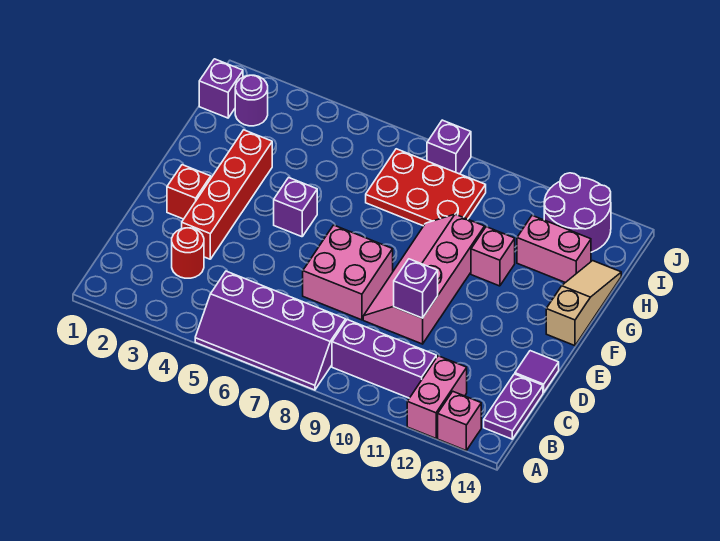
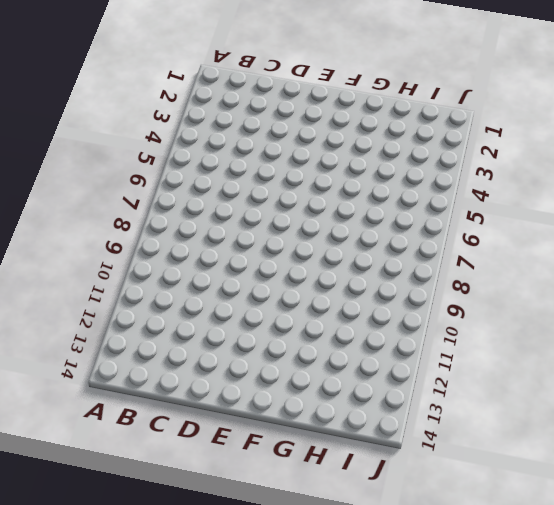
none -> purple 2x4 slope [195,271,346,390]
none -> pink 1x2 brick [407,356,467,438]
none -> pink 1x1 brick [438,391,481,450]

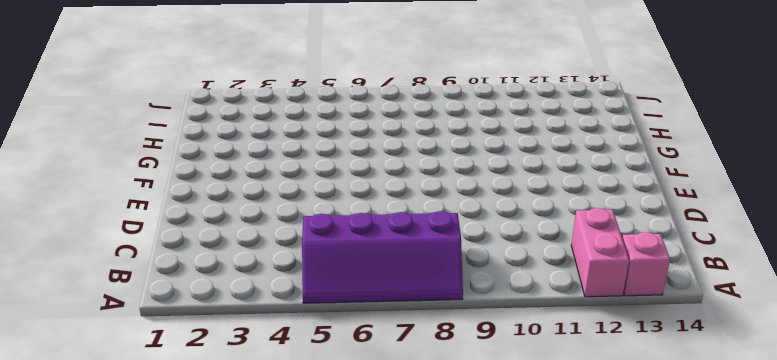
none -> purple 1x3 brick [332,320,436,398]
none -> purple 1x2 plate [484,374,543,439]
none -> red 1x1 round brick [172,228,204,278]

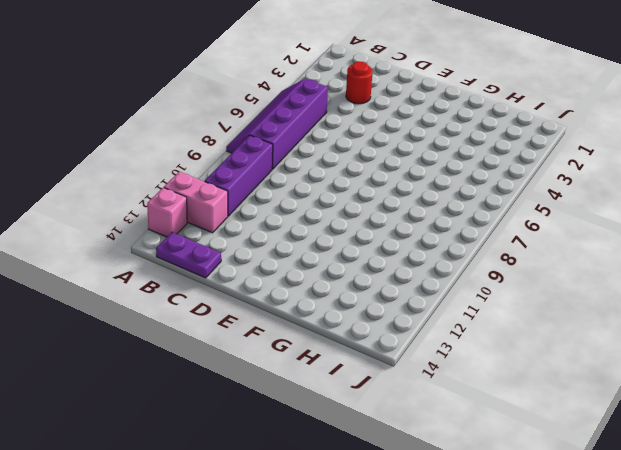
none -> red 1x4 brick [182,130,272,259]
none -> pink 2x2 brick [303,225,393,320]
none -> pink 2x4 slope [363,214,485,344]

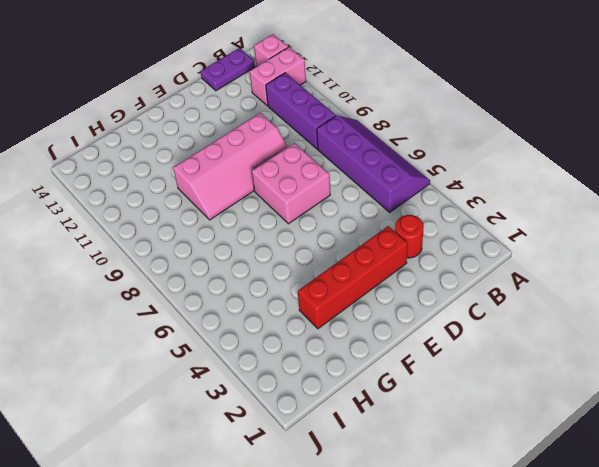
none -> purple 1x1 tile [515,351,559,392]
none -> red 1x1 brick [167,165,211,219]
none -> purple 1x1 brick [274,178,317,237]

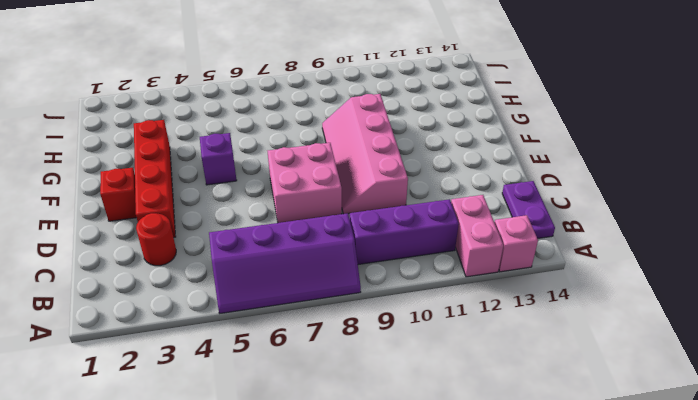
none -> purple 1x1 tile [515,351,559,392]
none -> tan 1x3 slope [546,261,621,346]
none -> pink 1x1 brick [471,227,515,286]

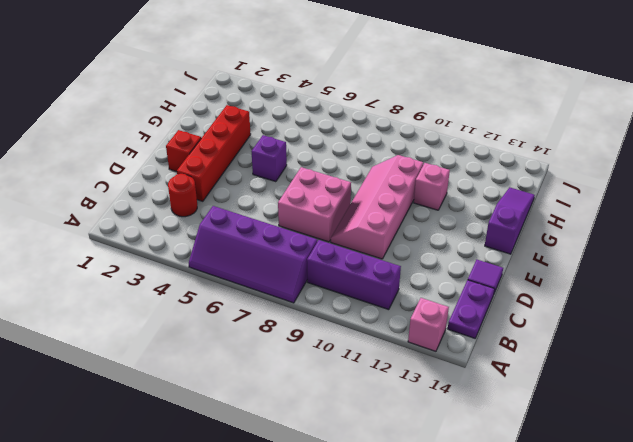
purple 1x3 slope [485,187,535,254] -> tan 1x3 slope [546,261,621,346]
none -> pink 1x2 brick [407,356,467,438]
none -> red 2x3 plate [366,149,486,226]
none -> pink 1x2 brick [517,216,591,283]

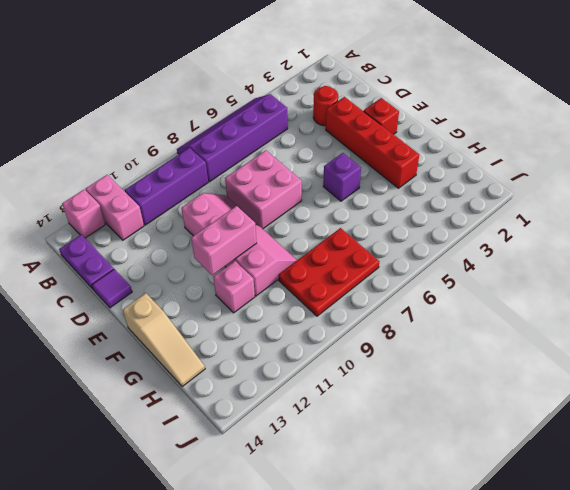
pink 1x2 brick [191,206,257,275] -> pink 1x2 brick moved to [517,216,591,283]
none -> purple 1x1 brick [199,59,243,118]
none -> purple 1x1 round brick [235,75,268,126]
none -> purple 2x2 round brick [544,173,611,252]

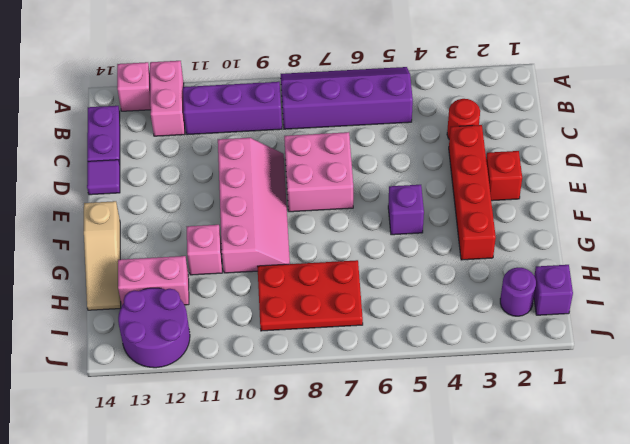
none -> purple 1x1 brick [427,120,471,174]
none -> purple 1x1 brick [394,259,438,318]

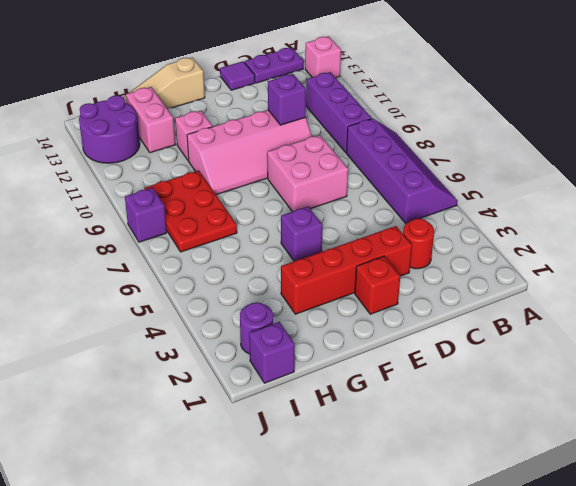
none -> pink 1x2 brick [407,356,467,438]

